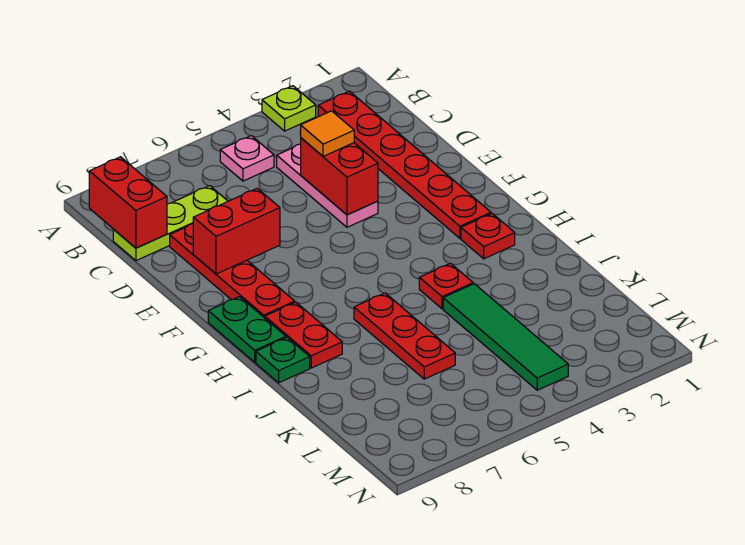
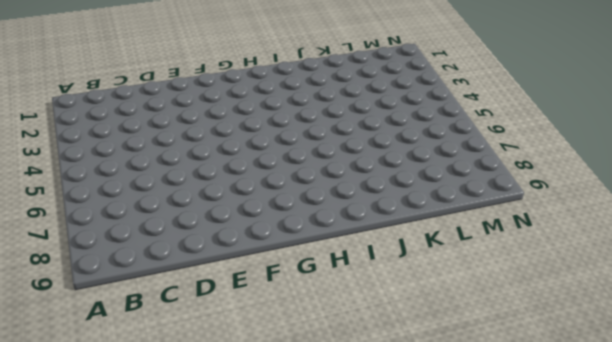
none -> lime 1x1 plate [262,86,316,131]
none -> red 1x6 plate [318,91,491,238]
none -> pink 1x1 plate [220,136,274,181]

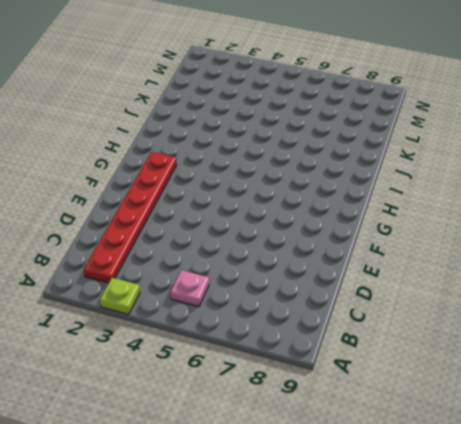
none -> pink 1x3 plate [277,144,378,227]
none -> lime 1x3 plate [113,186,228,261]
none -> red 1x4 plate [170,224,295,318]

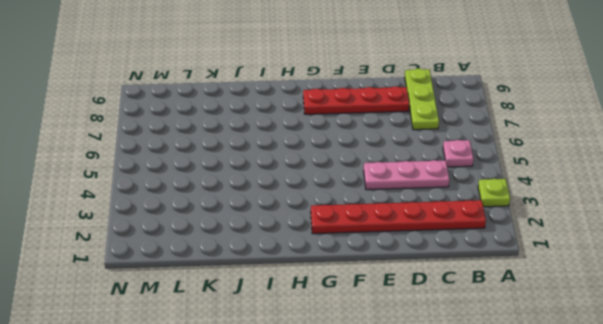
none -> green 1x2 plate [208,297,286,362]
none -> red 1x1 plate [461,214,515,259]
none -> red 1x2 plate [265,302,342,368]

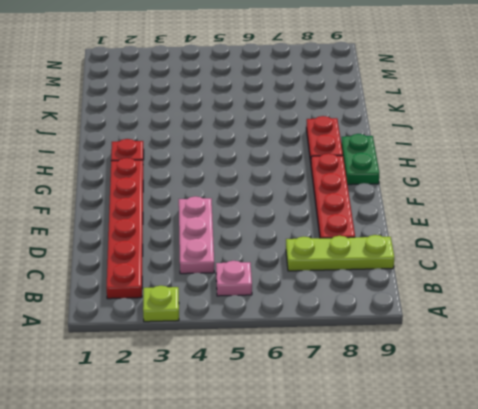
none -> red 1x1 plate [419,263,473,309]
none -> red 1x3 plate [354,293,455,379]
none -> green 1x1 plate [256,338,310,383]

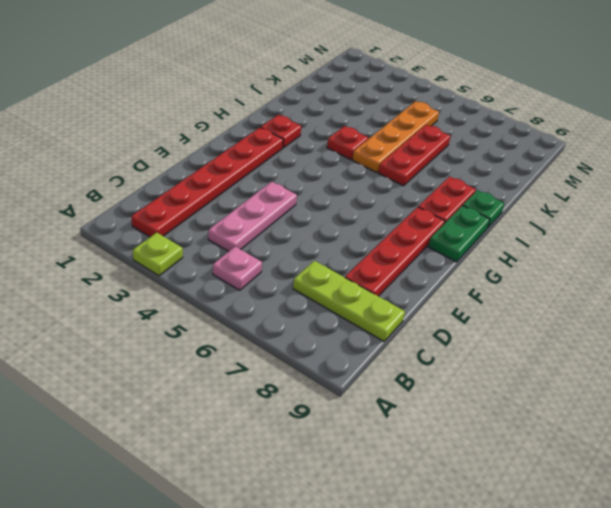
orange 1x4 plate [352,101,439,173] -> none
none -> green 1x4 tile [443,284,568,390]
none -> red 1x2 brick [89,157,167,248]
none -> red 1x2 brick [301,138,378,215]

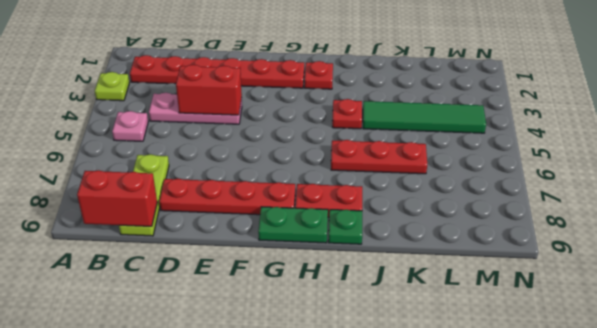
none -> red 1x2 brick [193,188,280,274]
none -> orange 1x1 tile [301,111,354,156]

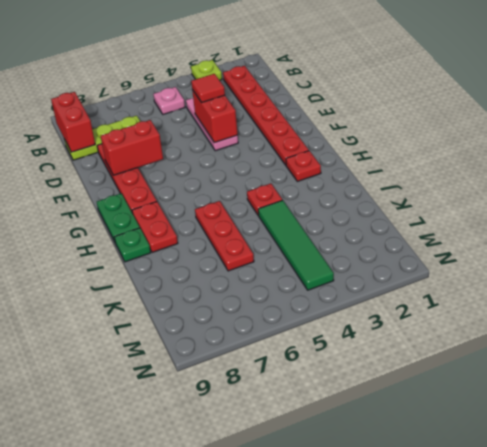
red 1x1 tile [191,74,225,103] -> orange 1x1 tile [301,111,354,156]

